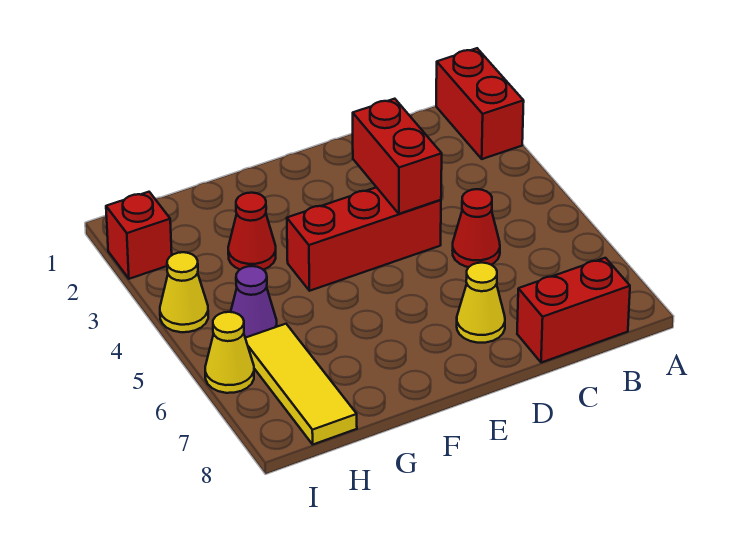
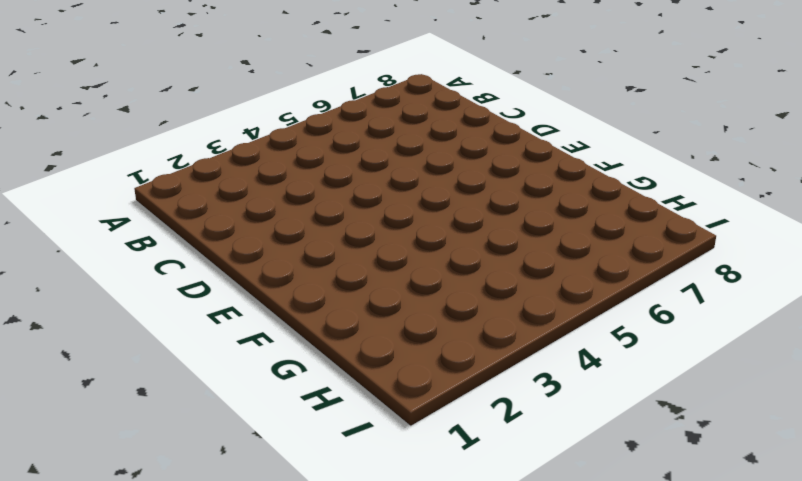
none -> red 1x2 brick [436,48,524,159]
none -> red 1x2 brick [517,258,630,363]
none -> red 1x1 cone [453,189,500,267]

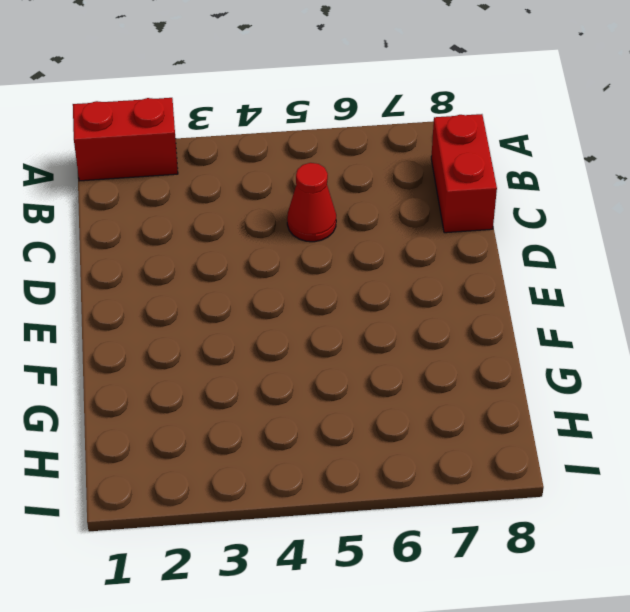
none -> red 1x3 brick [287,187,441,291]
none -> yellow 1x1 cone [457,263,505,343]
none -> red 1x1 cone [228,193,276,270]

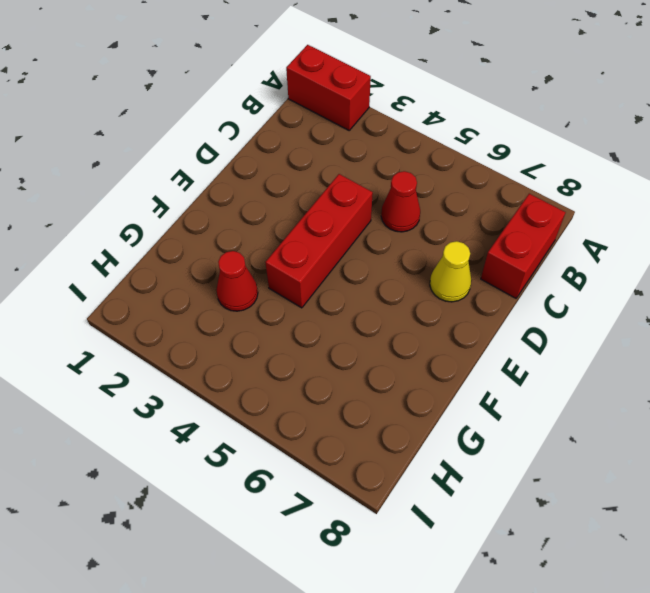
none -> purple 1x1 cone [231,266,277,338]
none -> yellow 1x3 tile [245,324,357,444]
none -> red 1x1 brick [106,192,172,279]

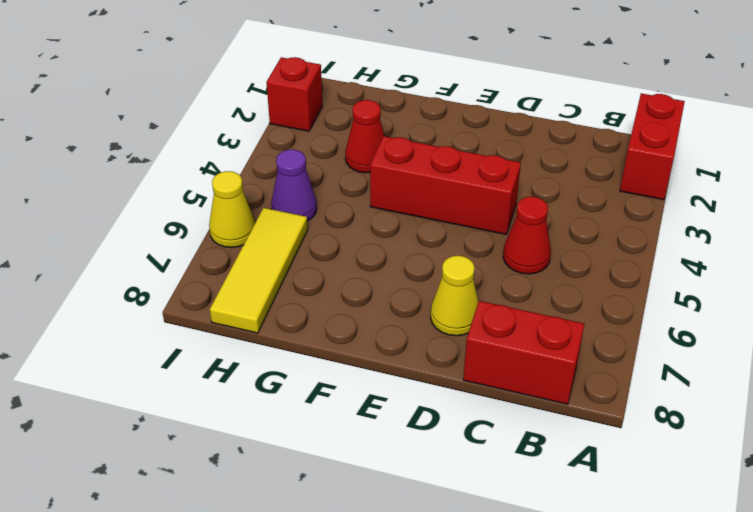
none -> yellow 1x1 cone [160,252,208,332]
none -> red 1x2 brick [353,99,442,214]

